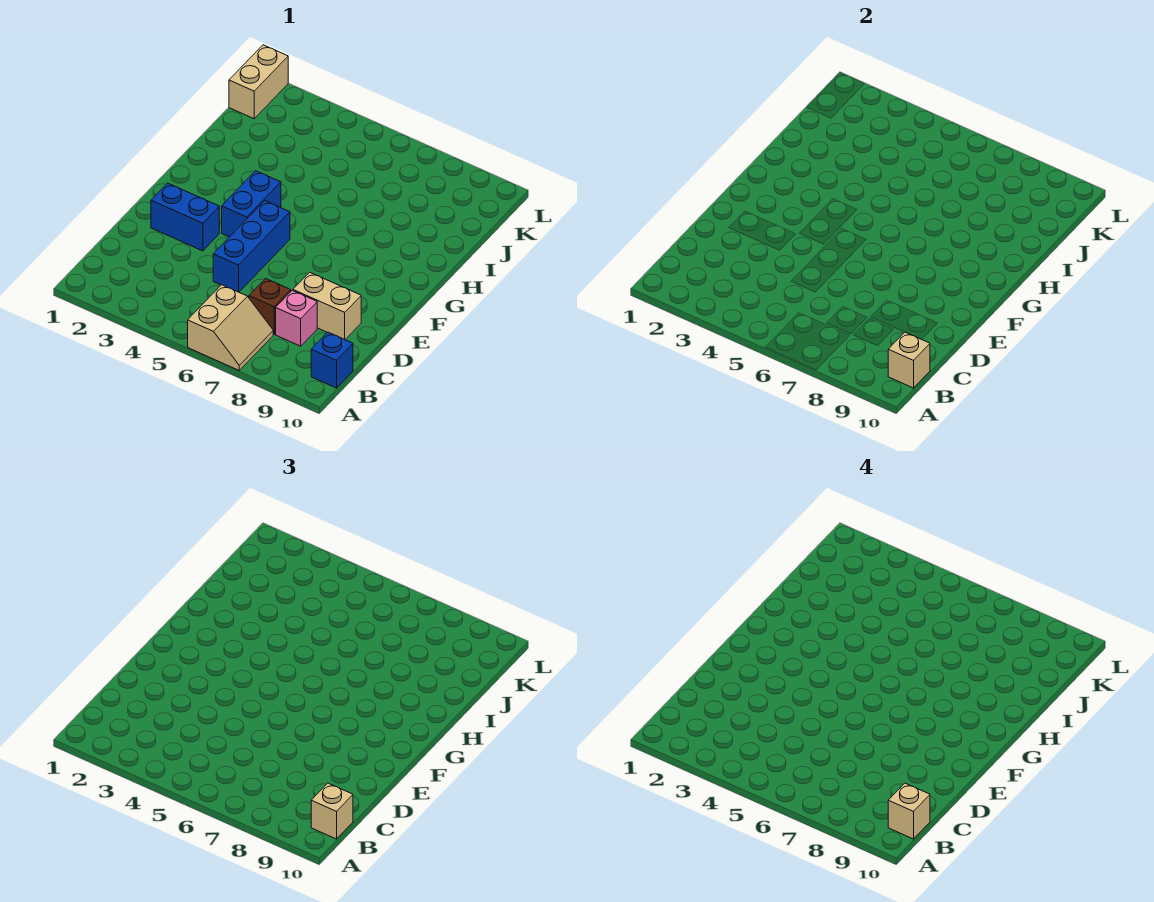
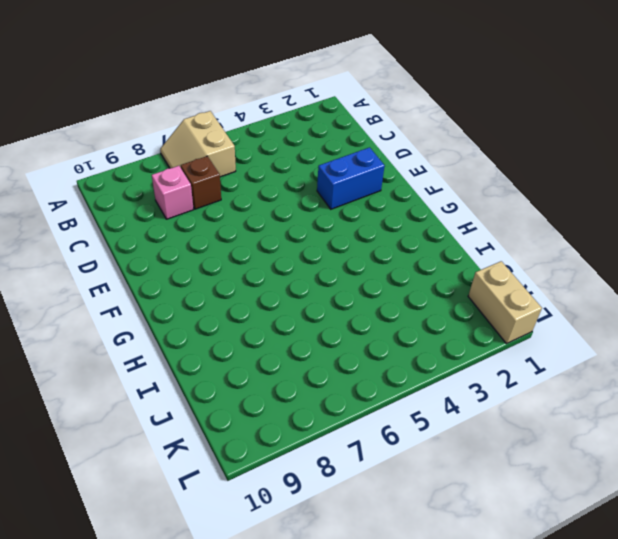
none -> blue 1x1 brick [311,332,353,388]
none -> blue 1x3 brick [213,201,290,292]
none -> tan 1x2 brick [293,272,361,339]

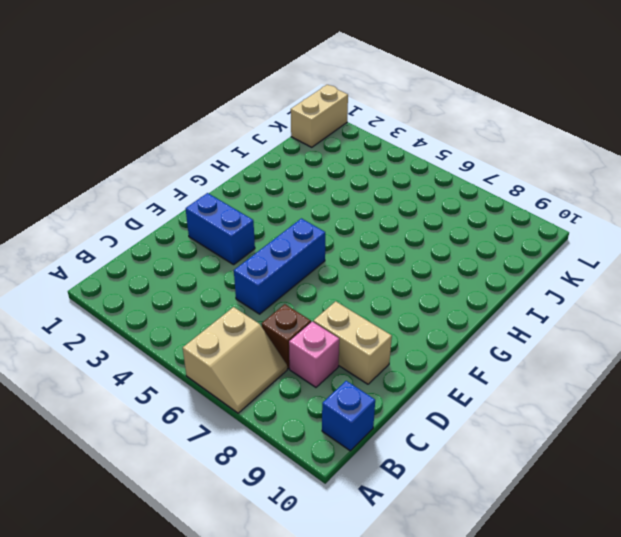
none -> blue 1x2 brick [222,171,281,237]
none -> tan 1x1 brick [888,332,930,388]
none -> tan 1x1 brick [311,783,353,839]

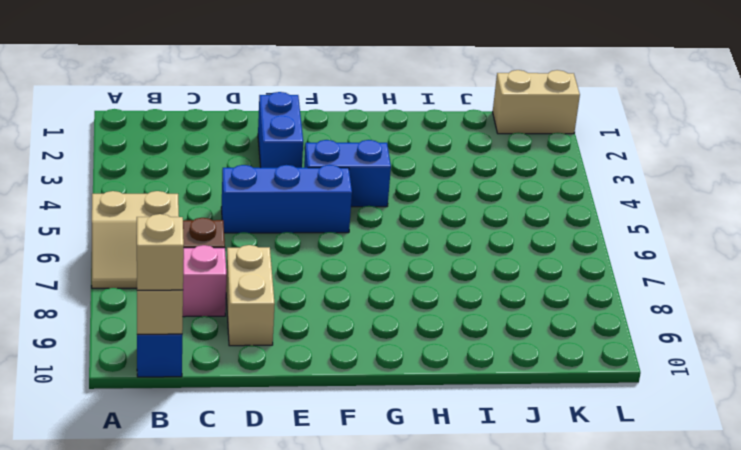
none -> tan 1x1 brick [888,783,930,839]

